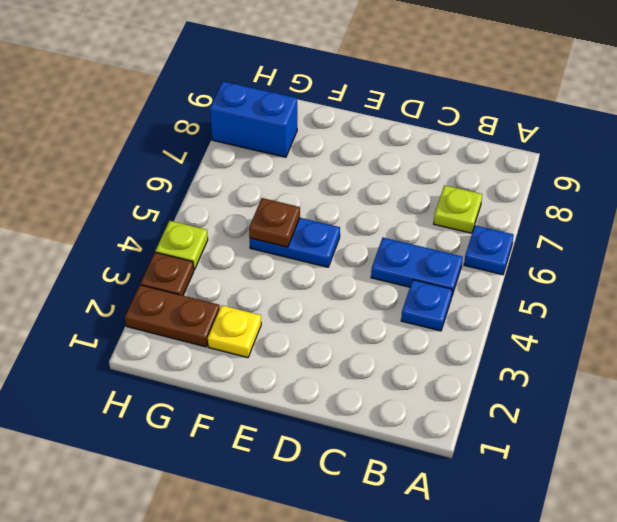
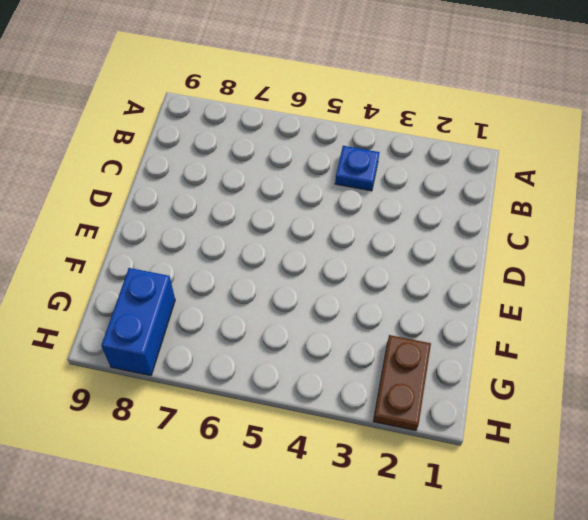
none -> blue 1x1 plate [464,225,514,275]
none -> blue 1x2 plate [371,238,463,295]

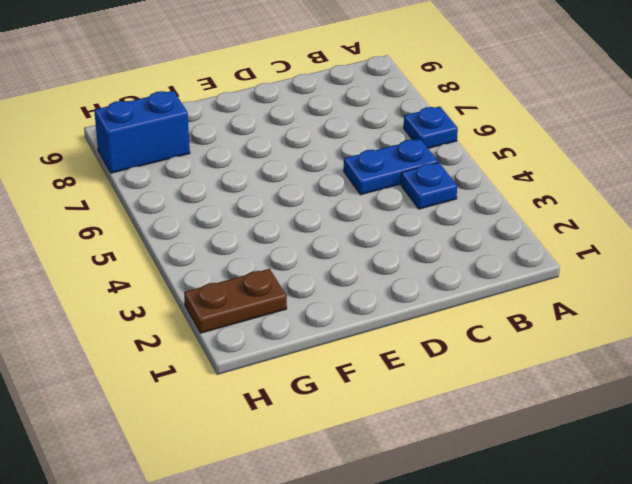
none -> lime 1x1 plate [434,185,482,233]
none -> blue 1x2 plate [250,218,340,267]

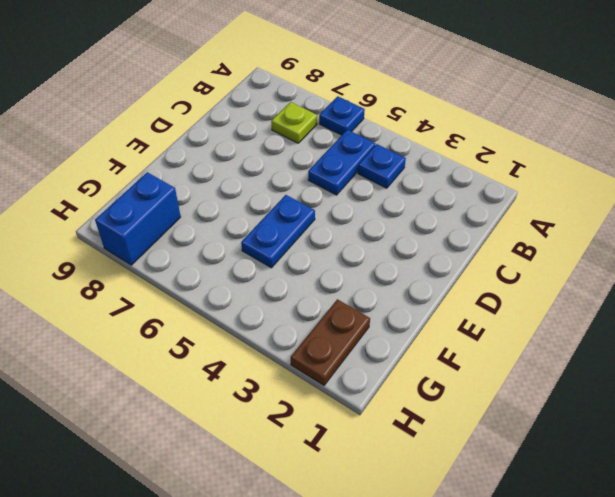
none -> yellow 1x1 plate [208,305,261,358]
none -> brown 1x1 plate [140,252,194,295]

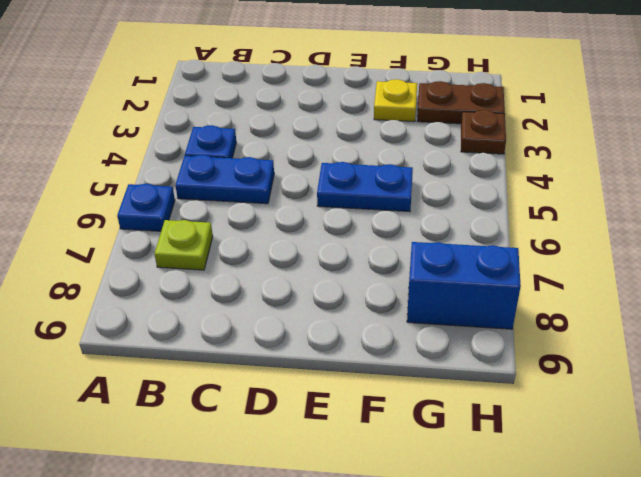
none -> lime 1x1 plate [156,221,208,270]
none -> brown 1x1 plate [249,198,300,247]

